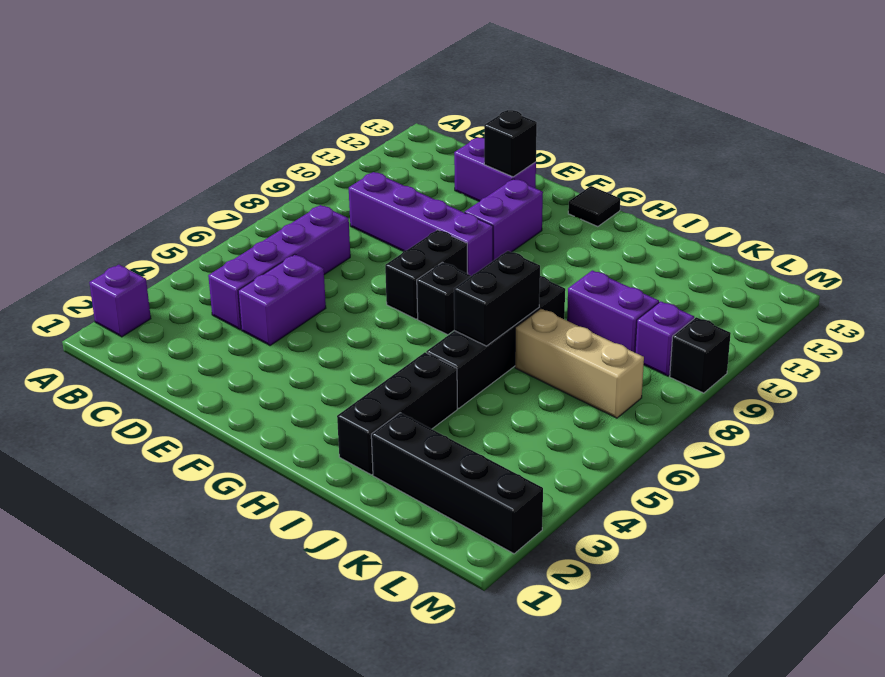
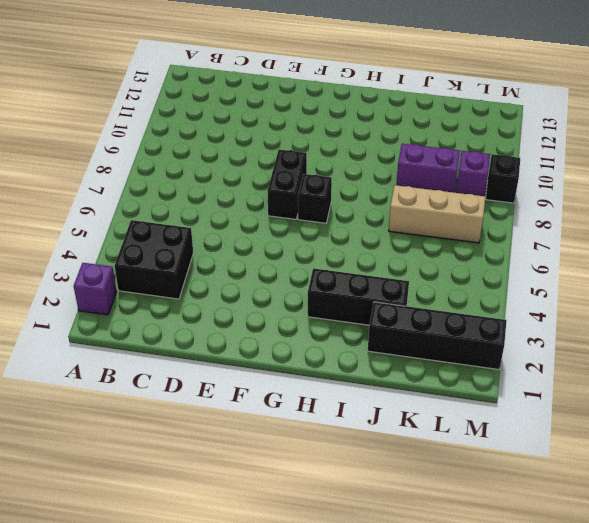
black 2x2 brick [115,220,193,299] -> purple 1x4 brick [208,205,350,330]
black 1x3 brick [308,268,409,325] -> black 1x3 brick turned to [337,352,457,475]
none -> purple 1x4 brick [349,172,493,276]
none -> purple 1x2 brick [238,254,326,345]
none -> purple 1x2 brick [454,137,536,202]

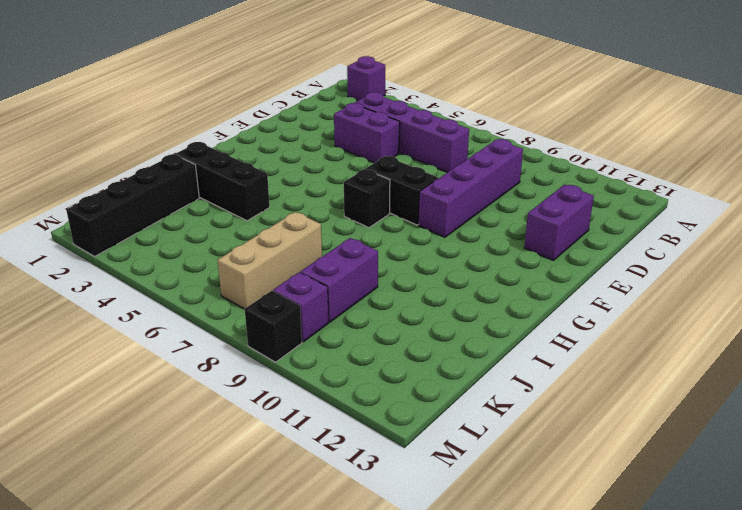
none -> purple 1x2 brick [465,179,543,261]
none -> black 1x1 tile [568,186,620,227]
none -> black 1x4 brick [426,276,565,408]

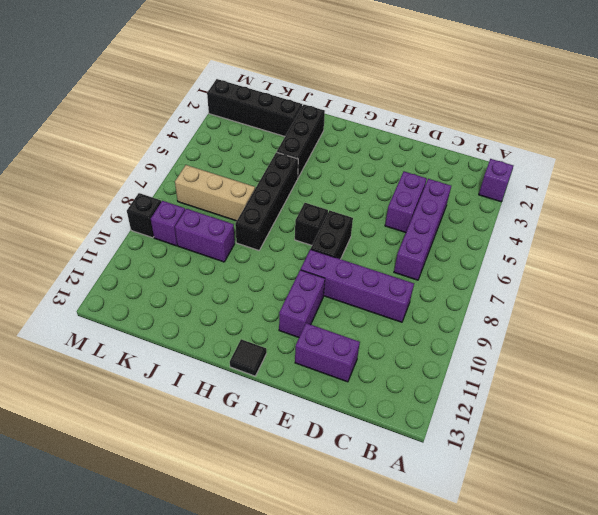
none -> black 1x1 brick [484,110,537,177]
none -> black 1x2 brick [454,251,540,346]

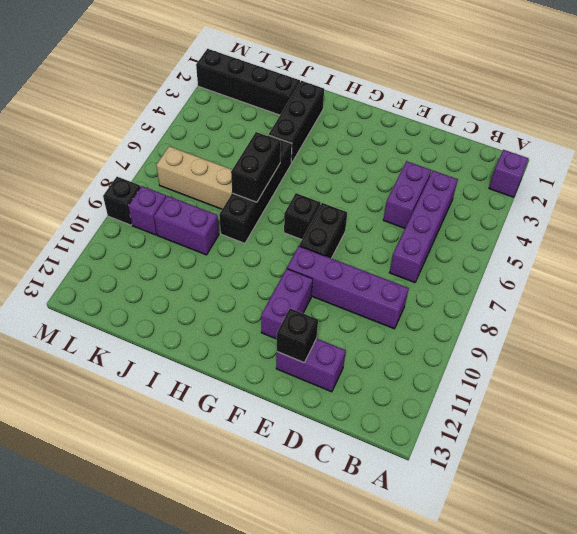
none -> black 1x1 tile [568,186,620,227]

